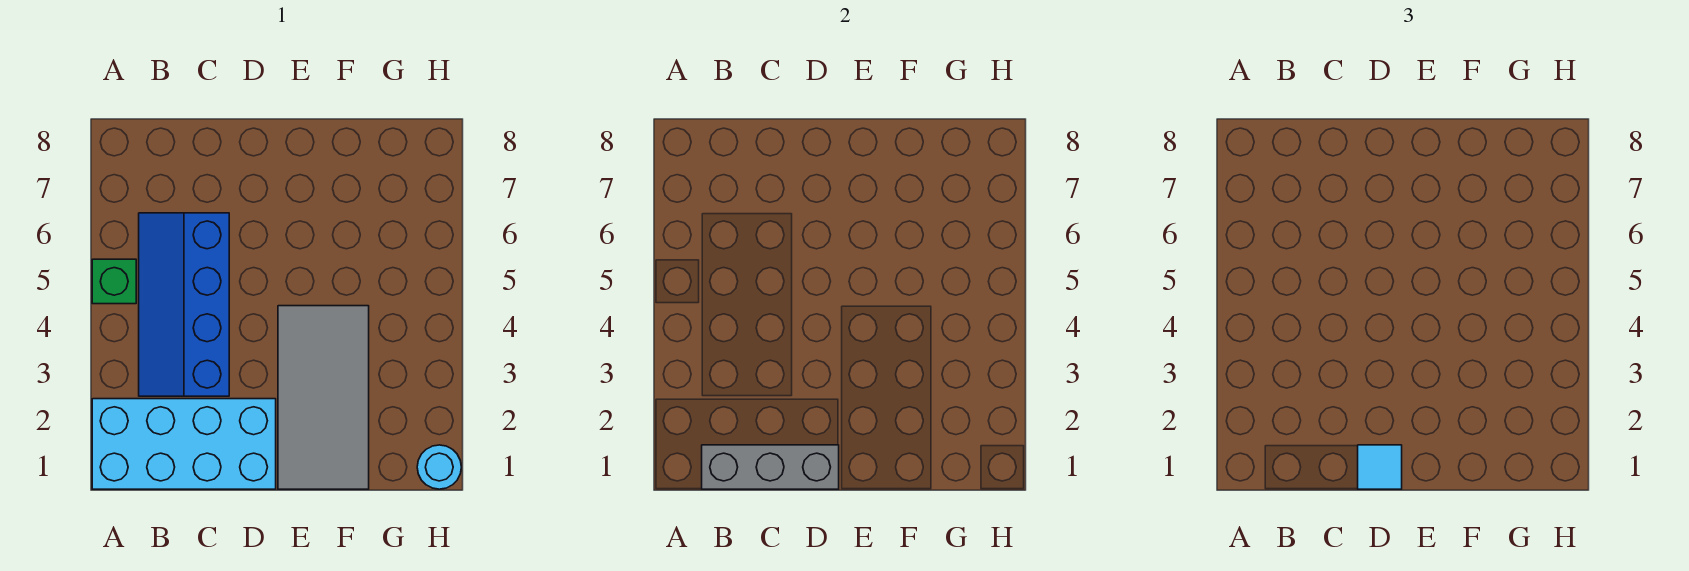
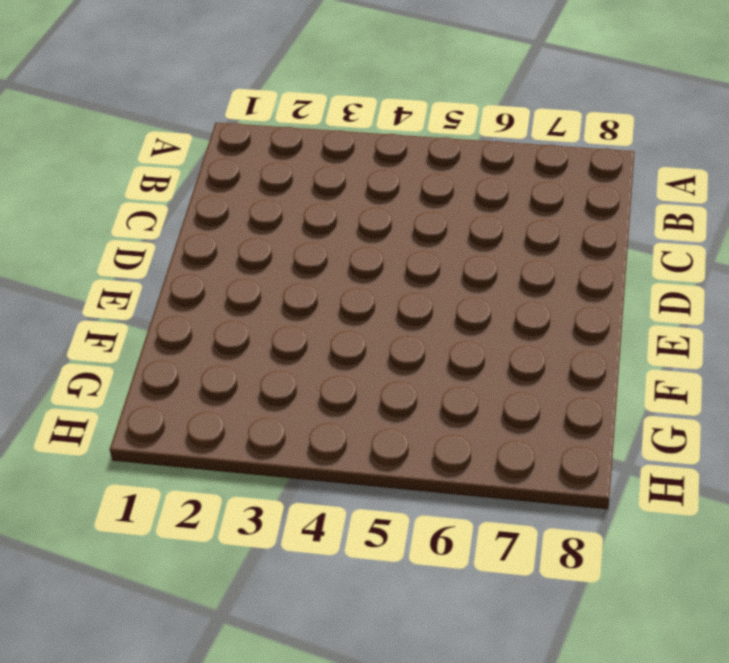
none -> cyan 2x4 brick [92,399,276,489]
none -> green 1x1 brick [92,259,136,304]

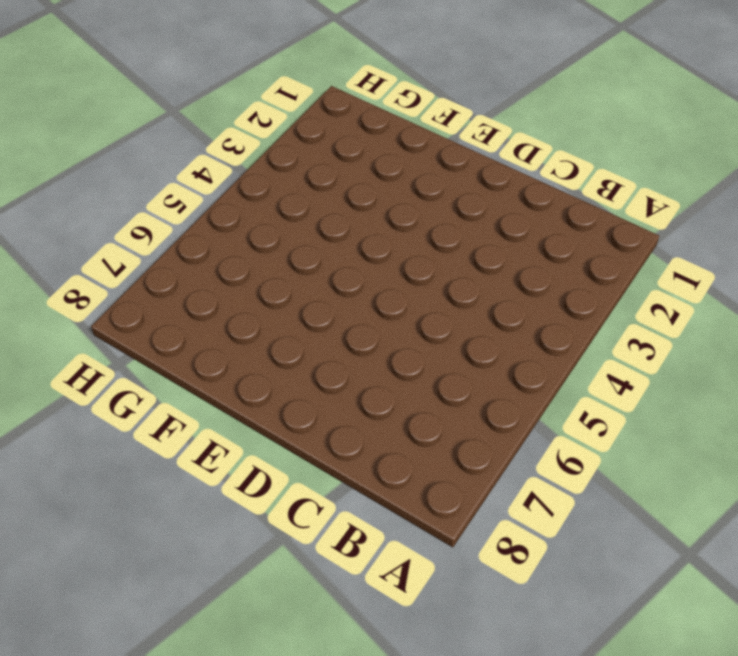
none -> cyan 2x4 brick [92,399,276,489]
none -> green 1x1 brick [92,259,136,304]

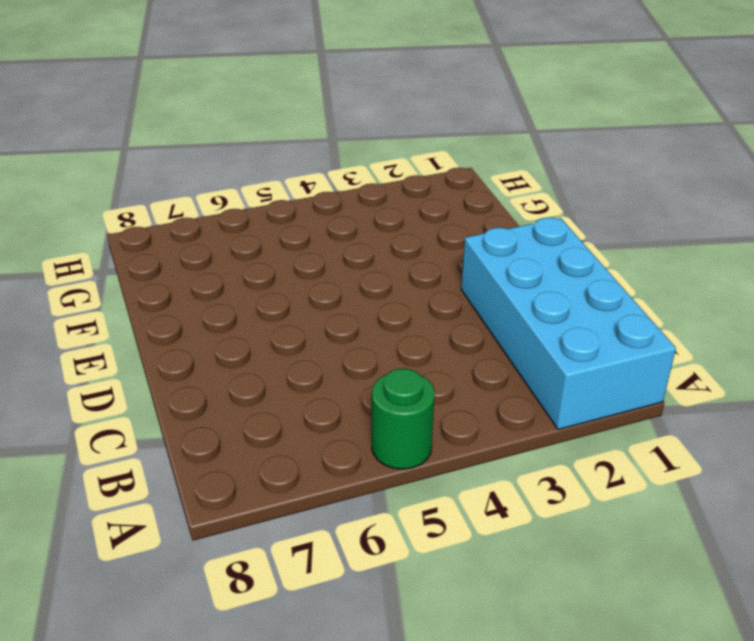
green 1x1 round brick [372,369,435,469] -> green 1x1 brick [92,259,136,304]
none -> blue 2x4 slope [139,213,229,396]
none -> grey 2x4 tile [278,306,369,489]

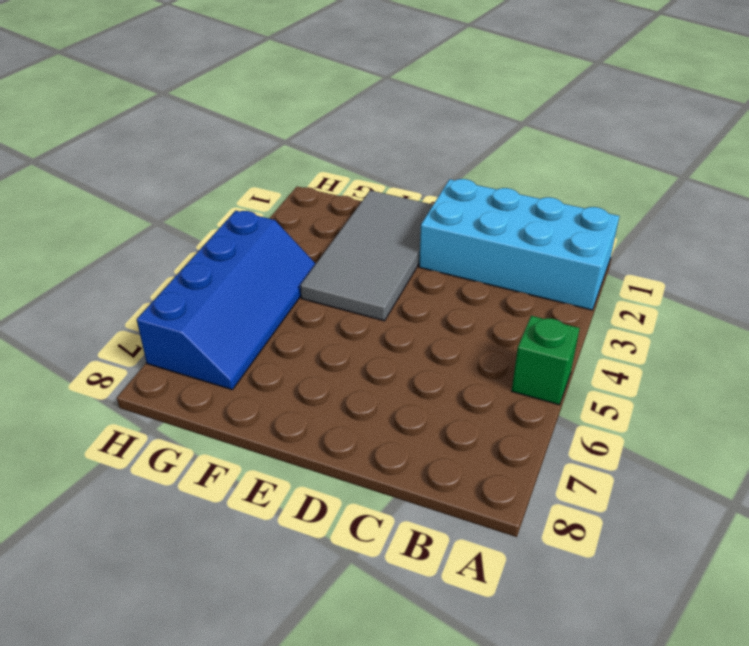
blue 2x4 slope [137,211,316,390] -> blue 2x4 slope moved to [139,213,229,396]
none -> cyan 1x1 round brick [417,445,461,489]
none -> grey 1x3 brick [702,445,839,489]

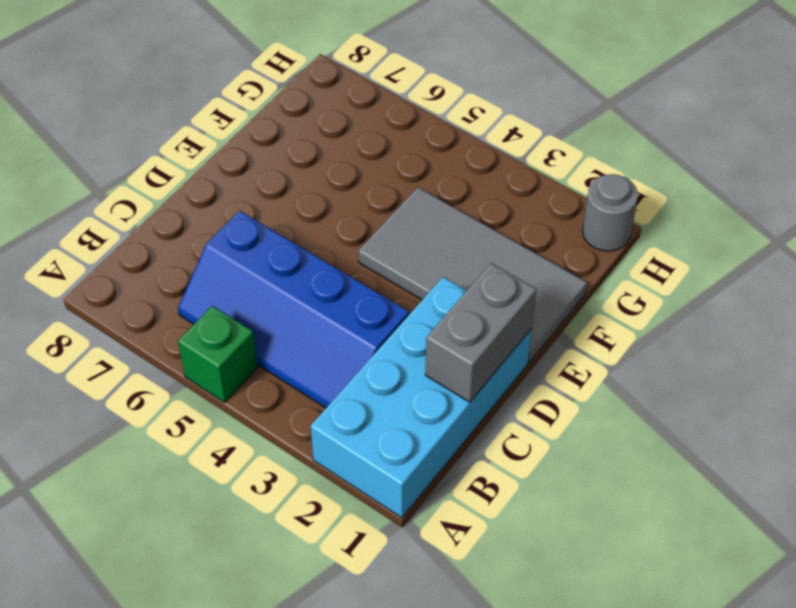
grey 1x2 brick [425,263,536,402] -> grey 1x3 brick [702,445,839,489]
grey 1x1 round brick [582,174,638,251] -> cyan 1x1 round brick [417,445,461,489]
none -> cyan 1x1 tile [1358,445,1402,489]

